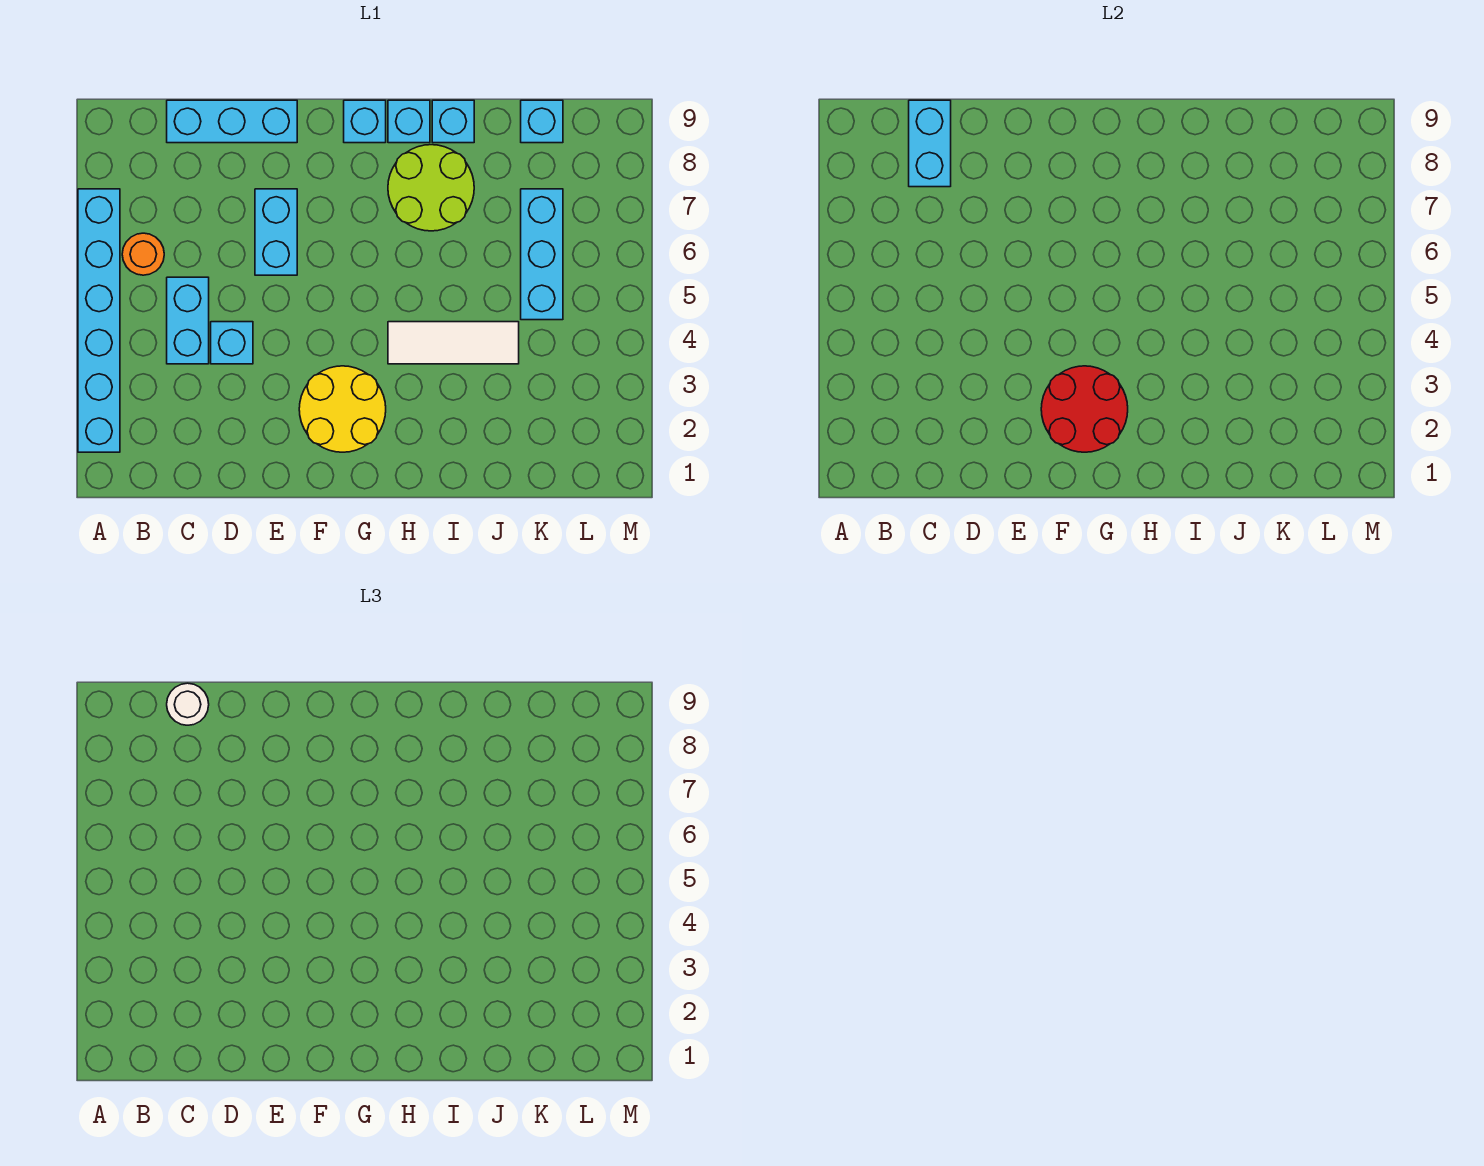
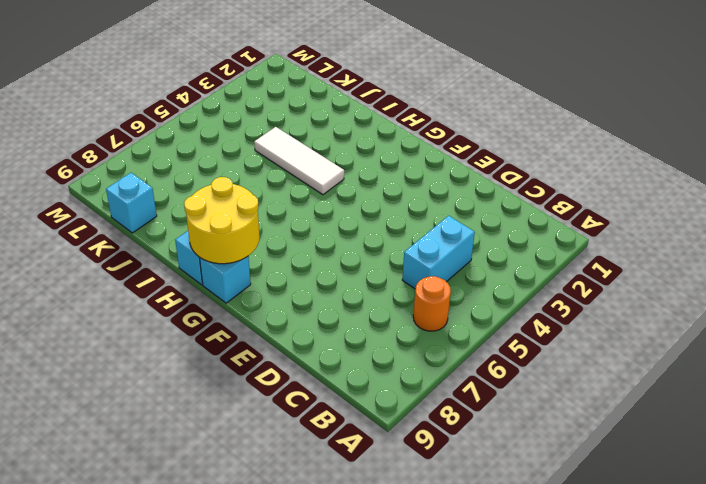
yellow 2x2 round brick [184,177,260,264] -> yellow 2x2 round brick moved to [299,366,386,452]
none -> cyan 1x6 brick [78,189,120,452]
none -> cyan 1x3 brick [167,100,297,143]
none -> cyan 1x1 brick [211,322,253,364]

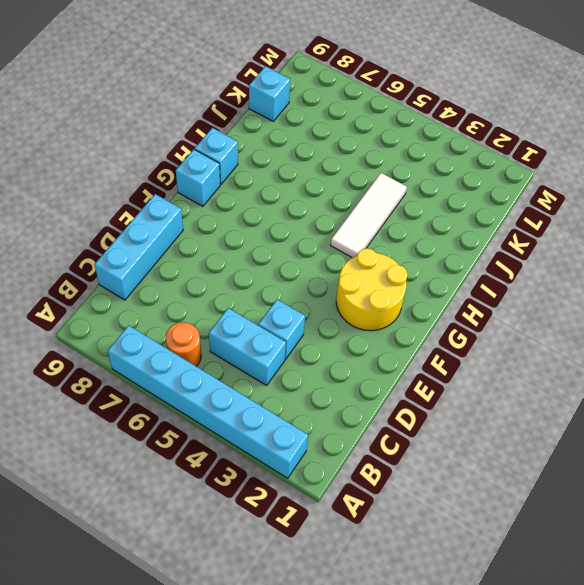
none -> cyan 1x2 brick [255,189,297,275]
none -> lime 2x2 round brick [388,145,474,231]
none -> cyan 1x1 brick [432,100,474,143]

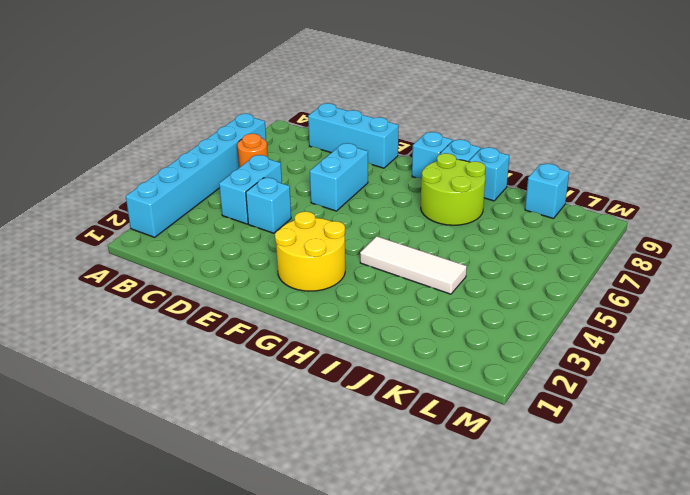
none -> cyan 1x3 brick [521,189,563,320]
none -> cyan 1x2 brick [909,100,951,187]
none -> red 2x2 round brick [1041,366,1128,452]

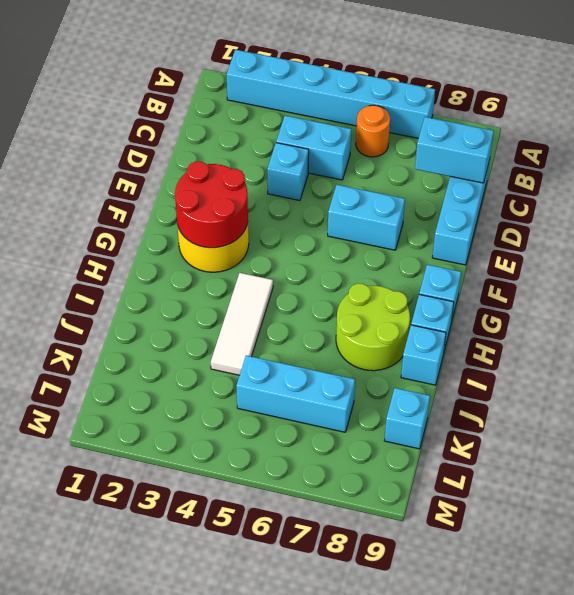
none -> white 1x1 round brick [167,683,209,725]

